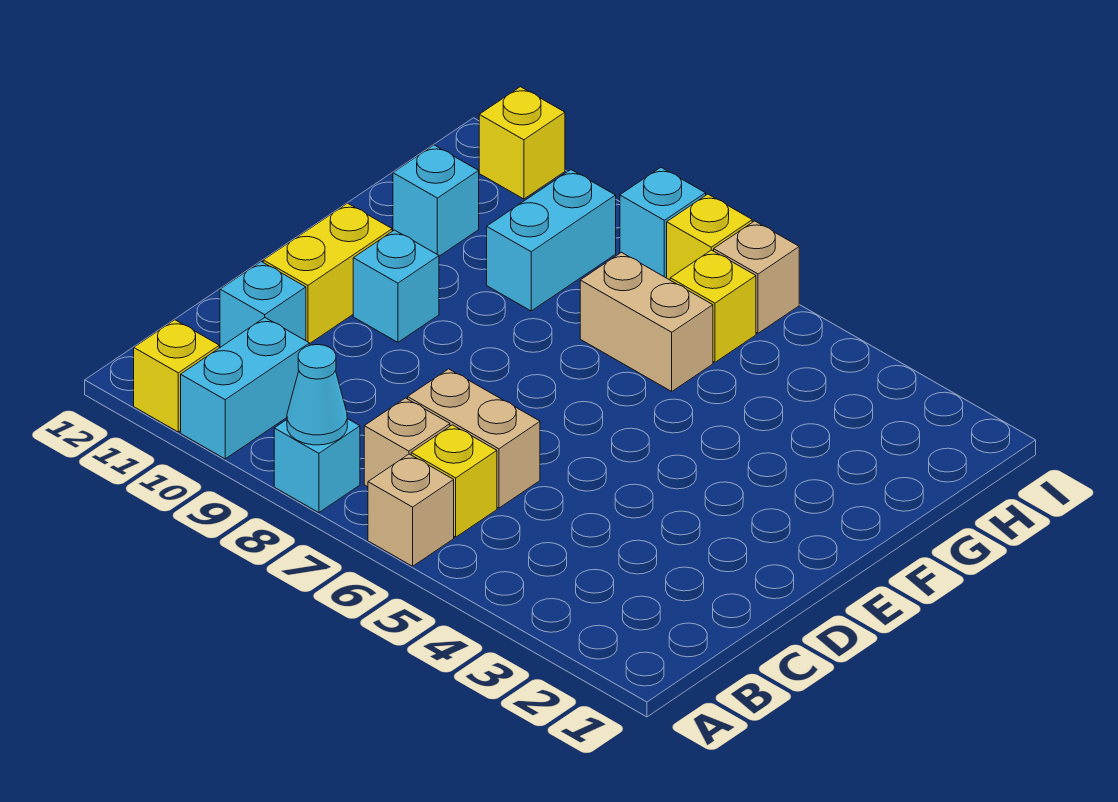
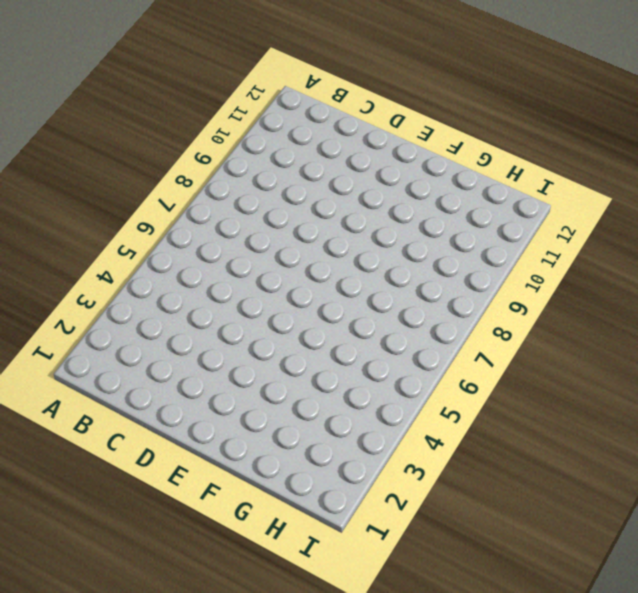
none -> tan 1x1 brick [368,454,454,566]
none -> cyan 1x1 brick [274,419,360,513]
none -> cyan 1x2 brick [181,318,309,459]

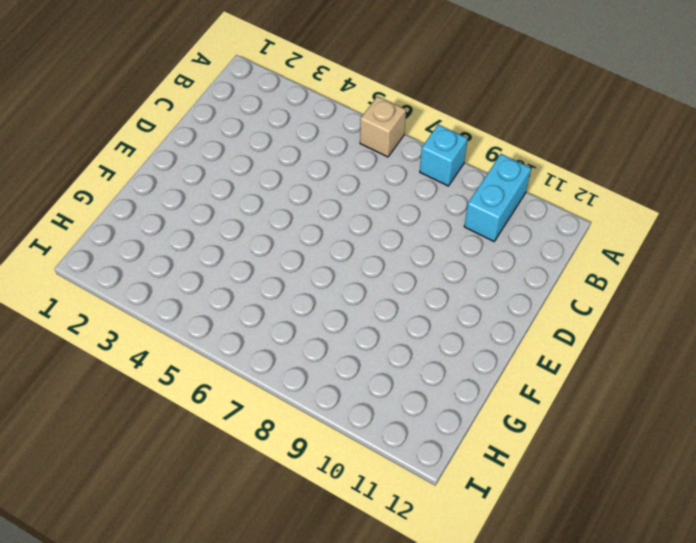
none -> yellow 1x1 brick [134,320,219,432]
none -> yellow 1x1 brick [411,425,497,537]
none -> tan 1x1 brick [364,398,450,487]

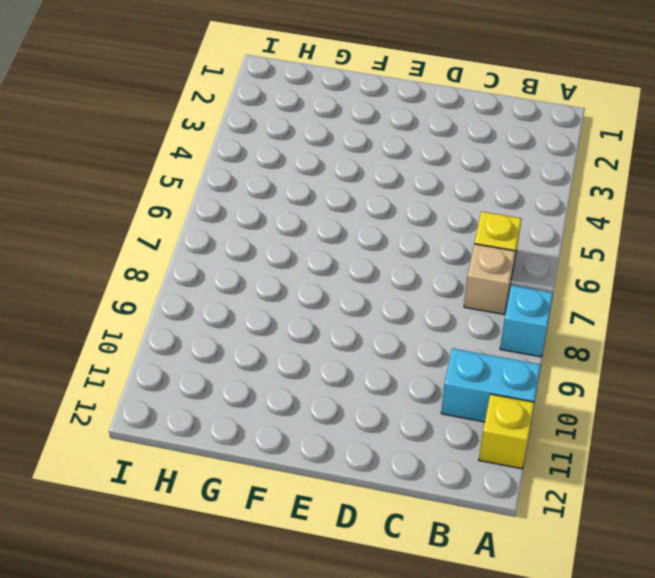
none -> tan 1x1 brick [368,454,454,566]
none -> tan 1x2 brick [408,369,540,508]
none -> cyan 1x1 brick [220,262,306,347]

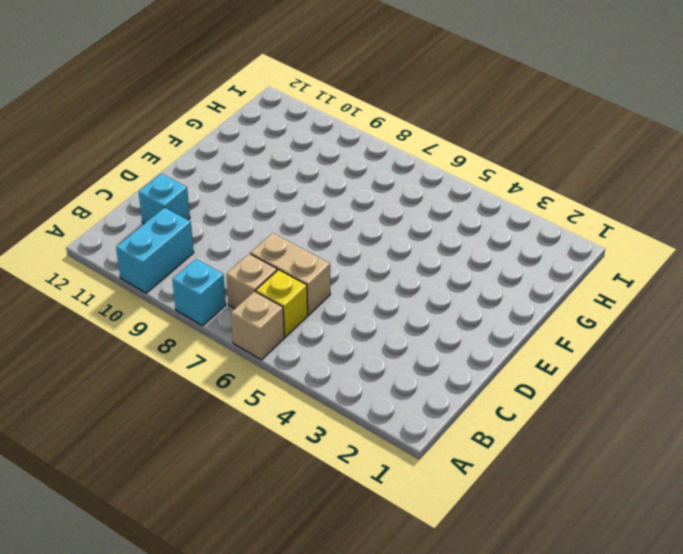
none -> yellow 1x1 brick [134,320,219,432]
none -> yellow 1x2 brick [263,203,392,344]
none -> cyan 1x1 brick [353,230,439,342]

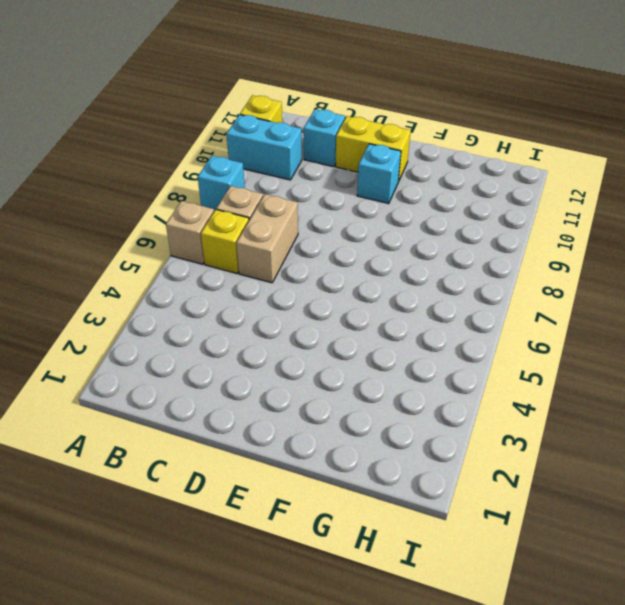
none -> tan 1x2 brick [580,252,713,391]
none -> cyan 1x2 brick [487,170,616,311]
none -> cyan 1x1 brick [393,145,479,256]

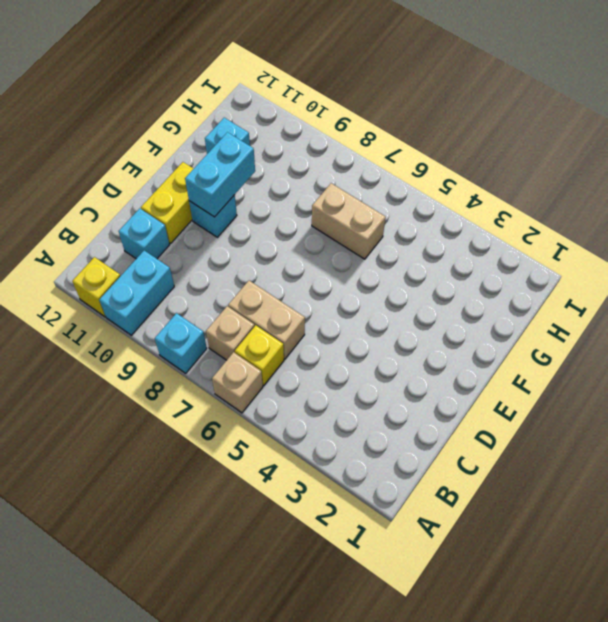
cyan 1x2 brick [185,132,255,217] -> cyan 1x2 brick moved to [487,170,616,311]
none -> yellow 1x1 brick [670,250,756,362]
none -> tan 1x1 brick [714,221,799,333]
none -> yellow 1x1 brick [667,194,752,280]

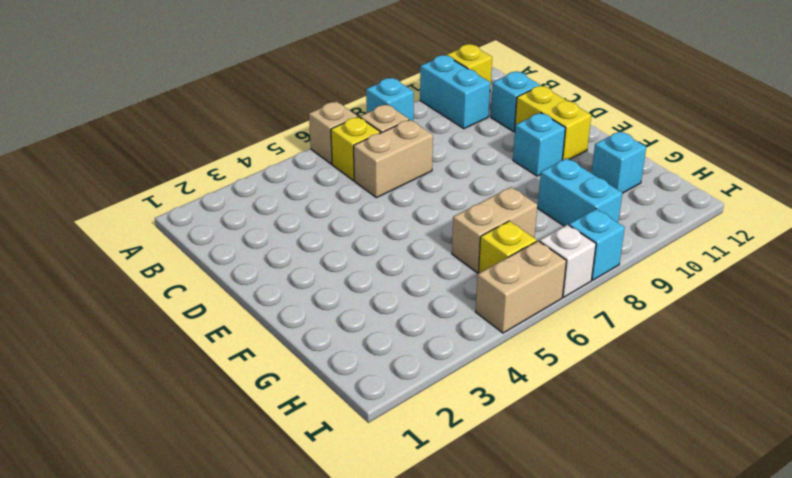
tan 1x2 brick [476,241,566,333] -> tan 1x1 brick [714,221,799,333]
white 1x1 brick [539,225,596,297] -> yellow 1x1 brick [667,194,752,280]
none -> yellow 1x1 brick [479,87,565,199]
none -> cyan 1x1 cone [287,345,347,445]

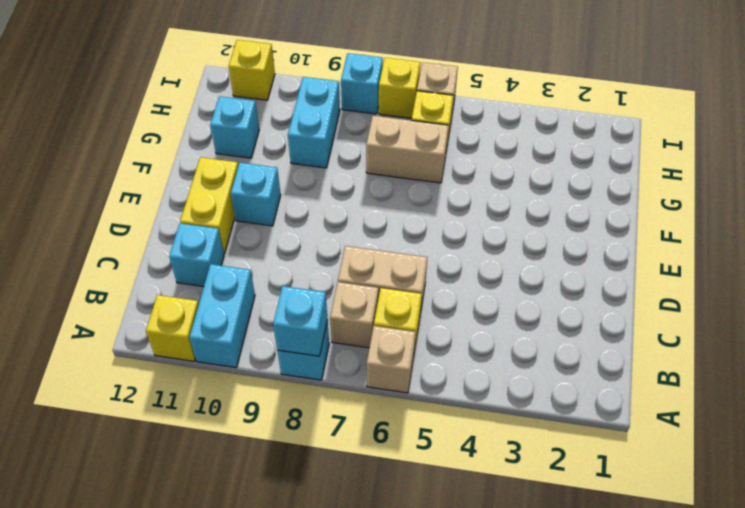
cyan 1x1 brick [273,286,327,356] -> cyan 1x1 cone [287,345,347,445]

